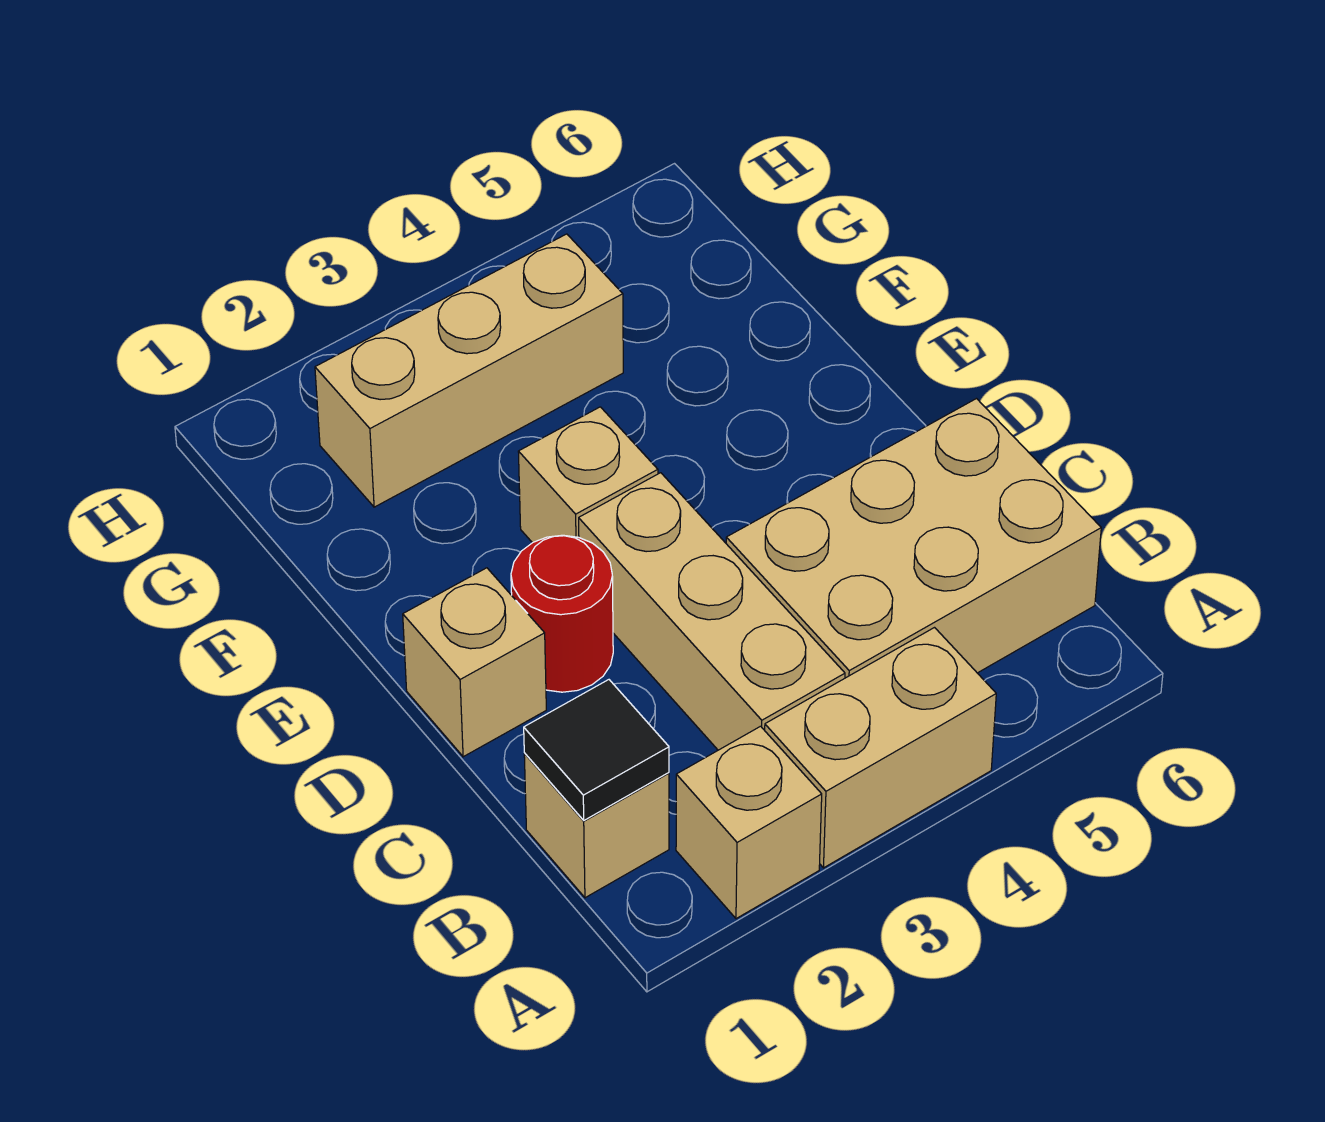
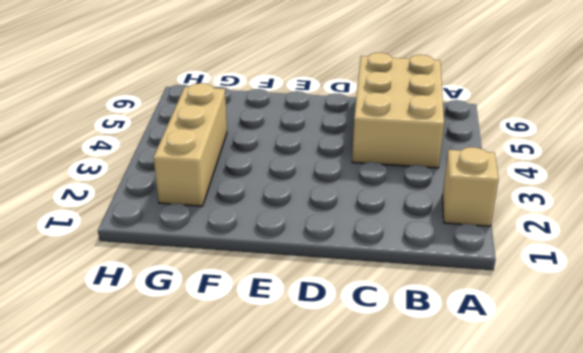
none -> tan 1x2 brick [765,628,996,868]
none -> tan 1x1 brick [524,753,669,898]

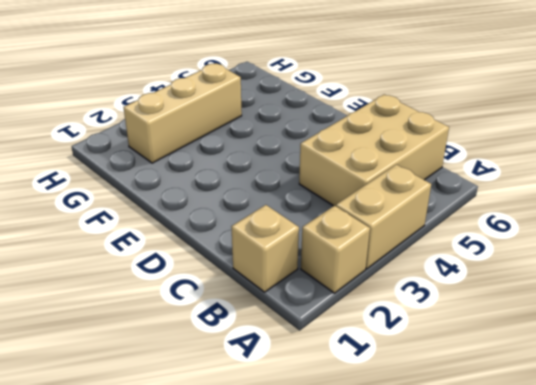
none -> tan 1x3 brick [579,473,845,750]
none -> tan 1x1 brick [403,568,546,757]

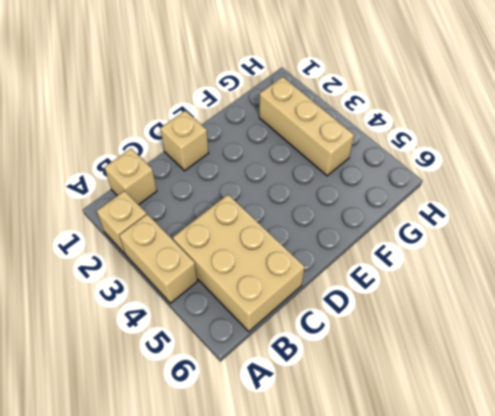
none -> tan 1x3 brick [579,473,845,750]
none -> red 1x1 round brick [511,535,613,692]

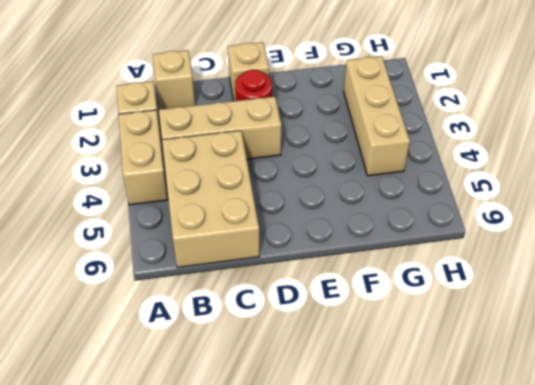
none -> tan 1x1 brick [518,407,658,543]
none -> black 1x1 tile [524,680,669,820]

